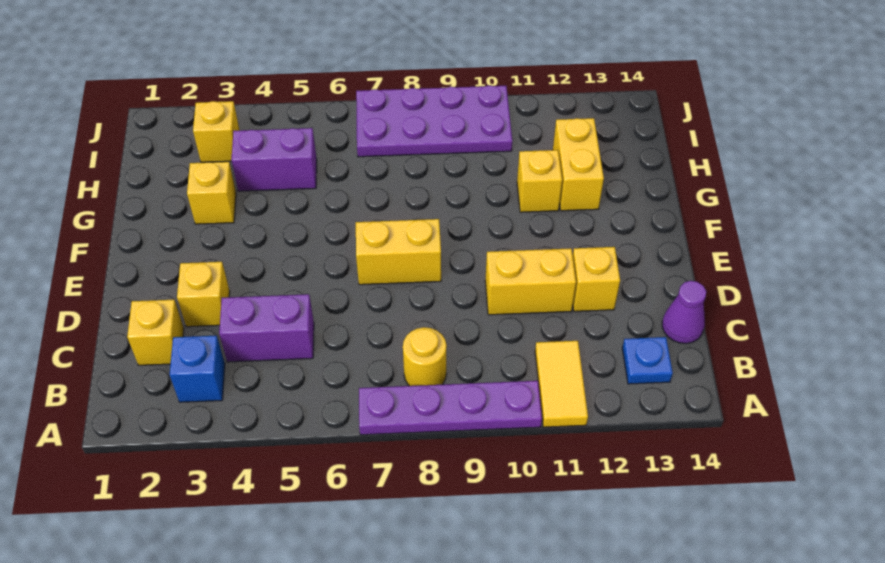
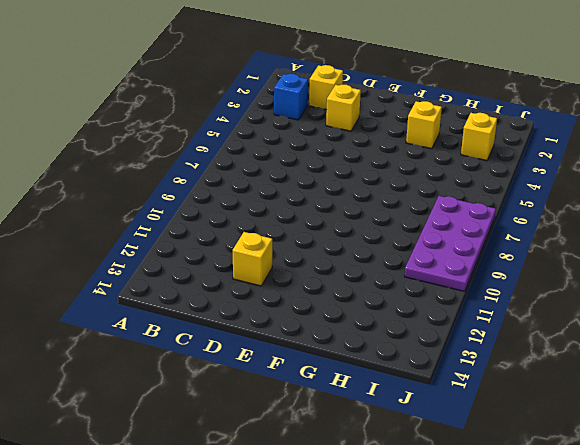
none -> purple 1x4 plate [359,381,542,435]
none -> yellow 1x2 tile [535,341,588,427]
none -> yellow 1x1 round brick [403,327,447,386]

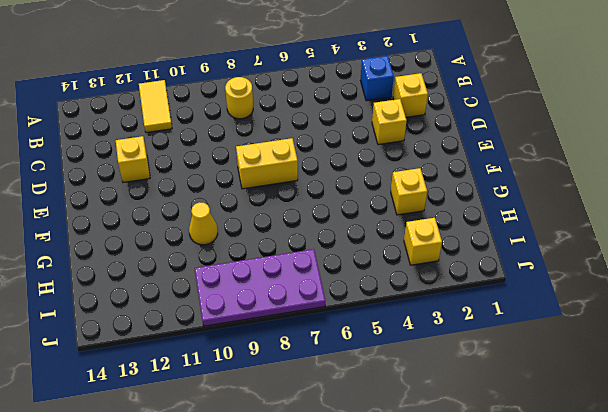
yellow 1x1 cone [189,202,218,245] -> none
none -> purple 1x4 plate [359,381,542,435]
none -> blue 1x1 plate [622,337,673,384]
none -> purple 1x2 brick [219,294,314,362]

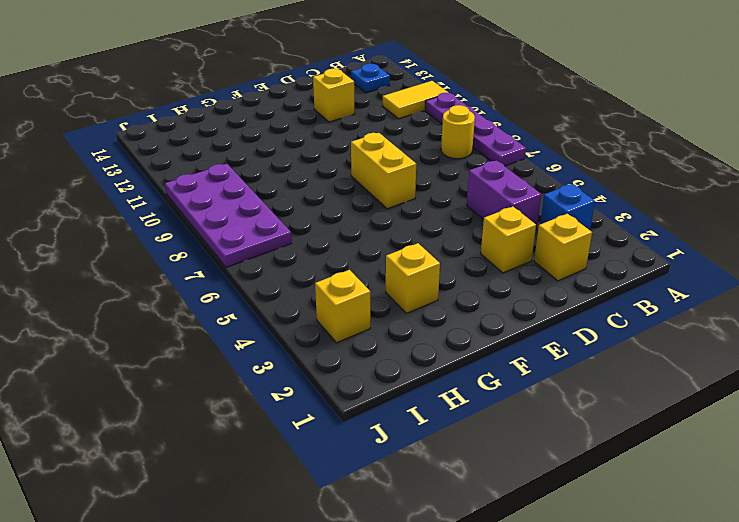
none -> purple 1x1 cone [662,281,706,343]
none -> yellow 1x2 brick [485,248,576,315]
none -> yellow 1x1 brick [517,150,562,212]

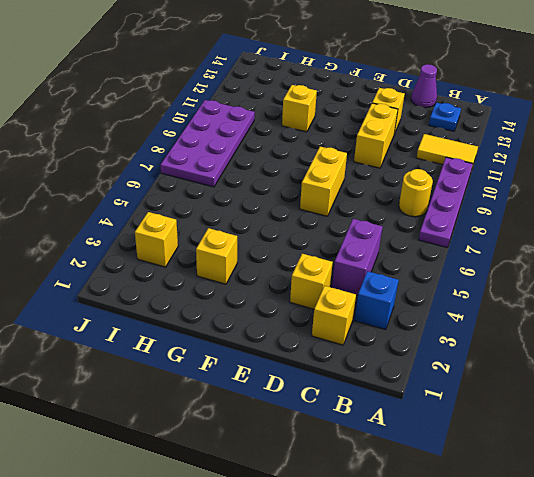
none -> yellow 1x2 brick [553,118,604,211]
none -> purple 1x2 brick [231,128,317,191]

